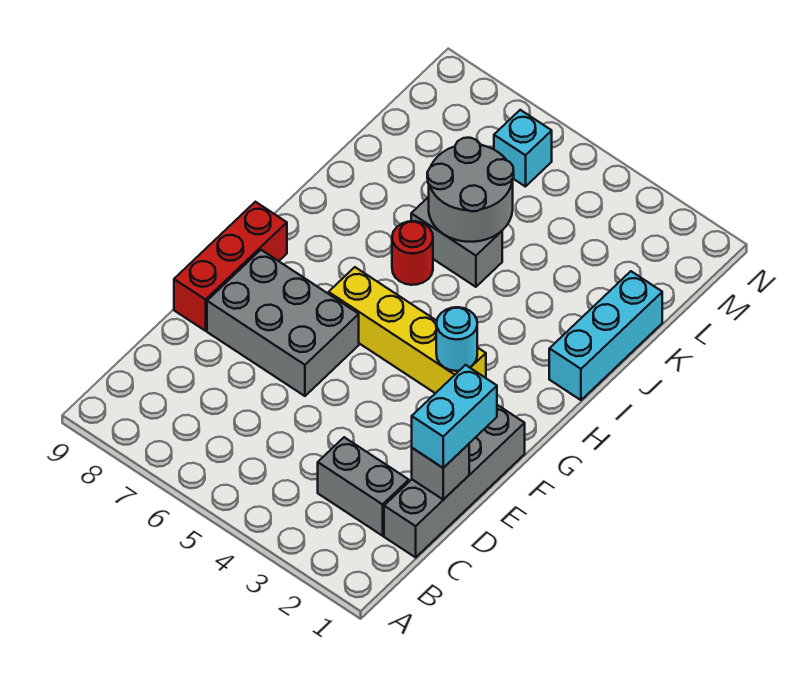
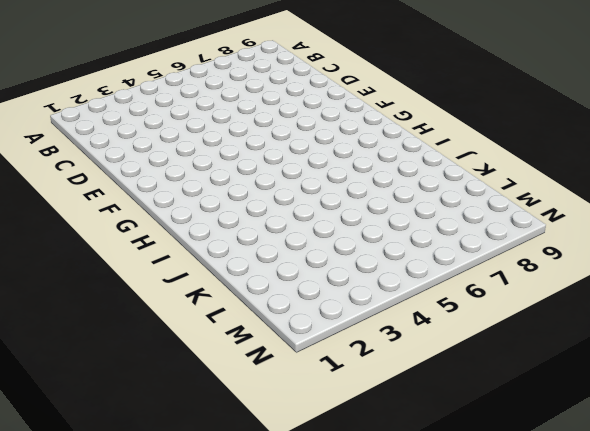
none -> grey 1x4 brick [384,405,525,557]
none -> grey 1x2 brick [318,437,409,536]
none -> grey 2x3 brick [207,250,359,396]

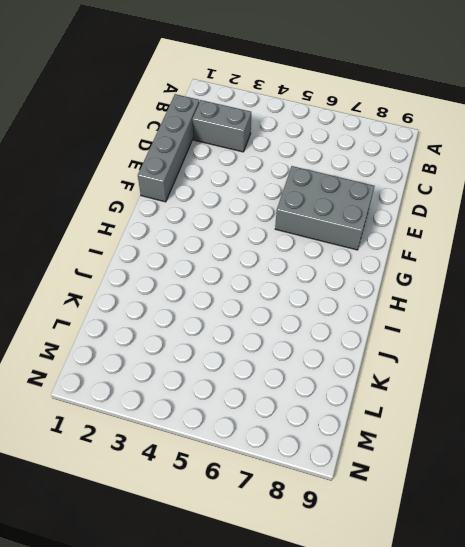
none -> red 1x3 brick [174,202,287,331]
none -> yellow 1x4 brick [329,267,486,393]
none -> cyan 1x3 brick [549,271,662,400]

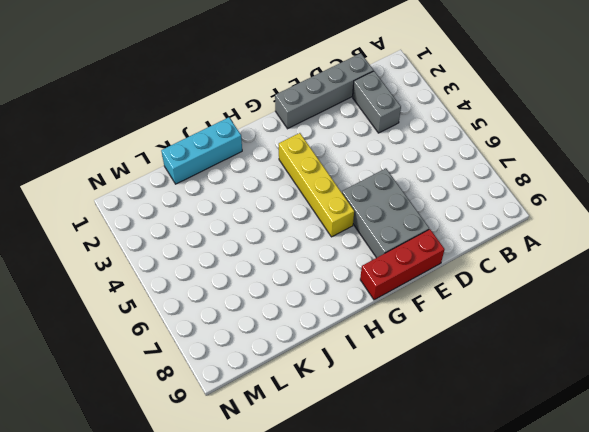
none -> red 1x1 round brick [392,221,433,285]
none -> grey 1x2 brick [411,197,502,287]
none -> cyan 1x1 brick [494,110,552,187]

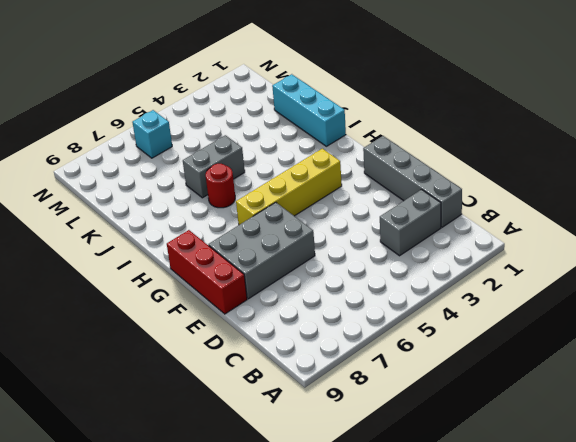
none -> grey 1x1 brick [412,444,469,500]
none -> cyan 1x1 round brick [436,307,477,371]
none -> grey 2x2 round brick [427,138,514,242]

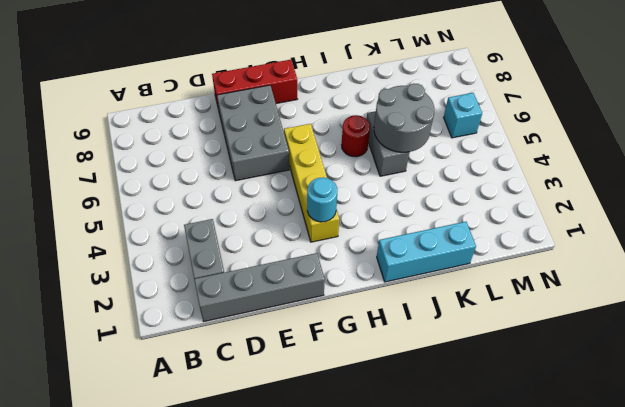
none -> grey 1x1 brick [412,444,469,500]
none -> cyan 1x2 brick [412,365,497,468]

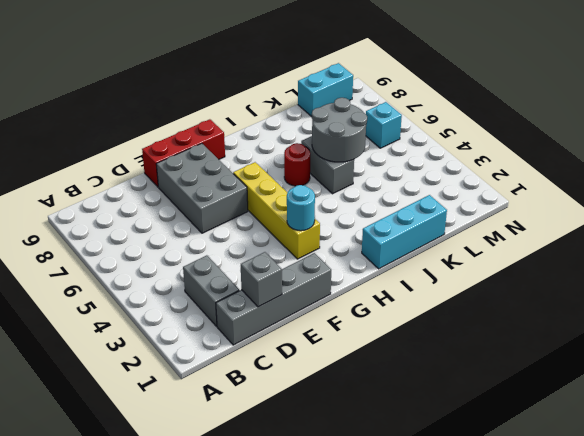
cyan 1x2 brick [298,63,353,117] -> cyan 1x2 brick moved to [412,365,497,468]

